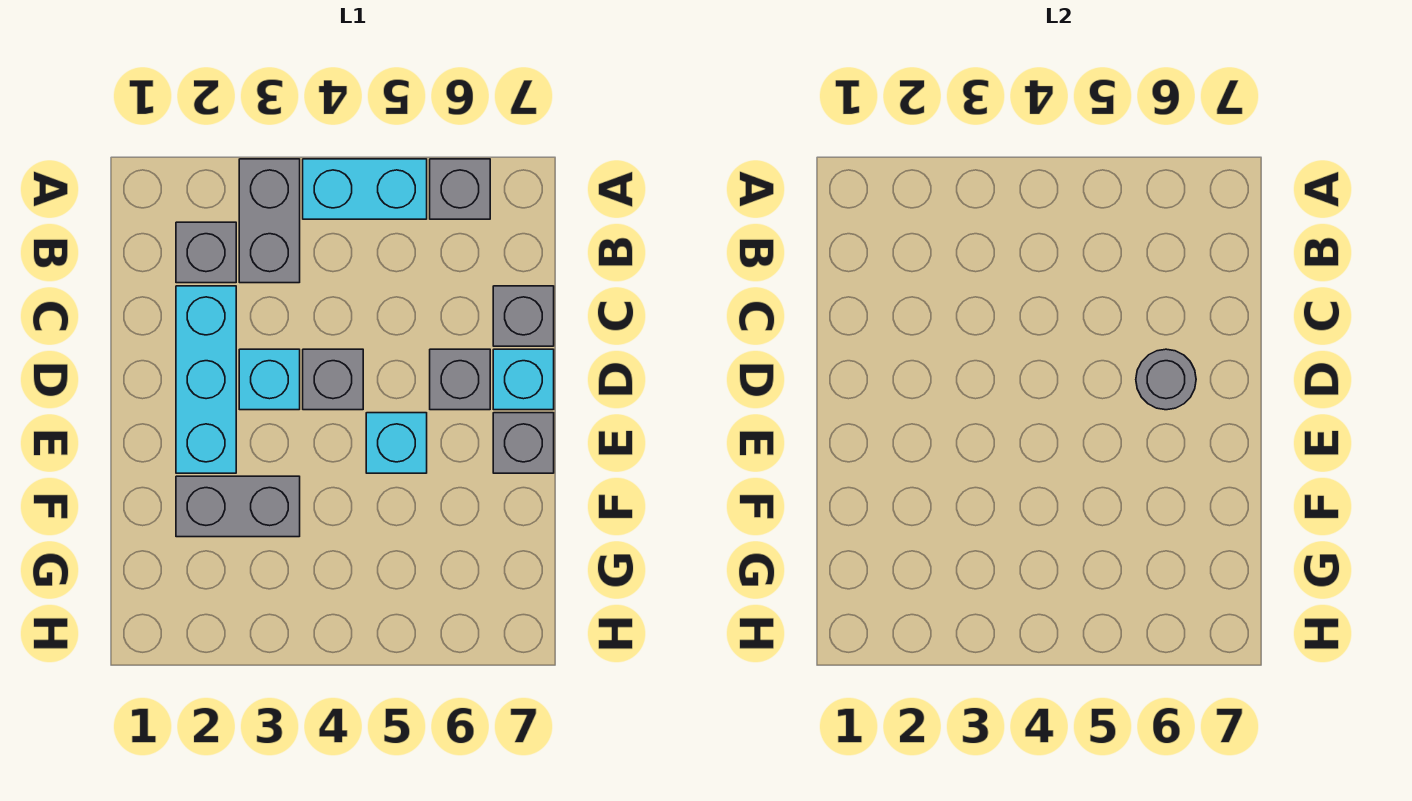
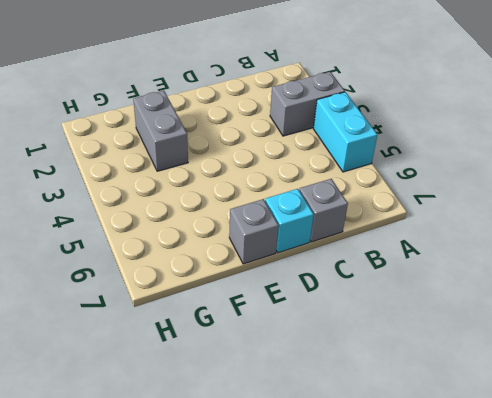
none -> grey 1x1 brick [430,159,490,219]
none -> grey 1x1 brick [176,222,236,283]
none -> cyan 1x3 brick [176,286,236,473]

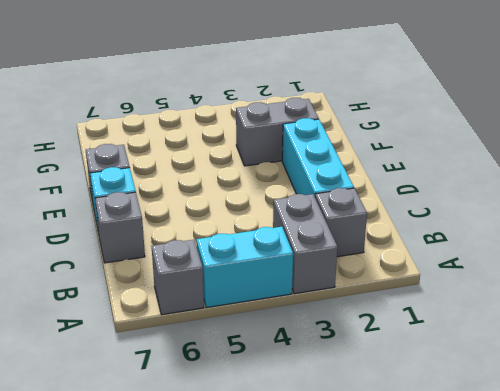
none -> cyan 1x1 brick [239,349,300,410]
none -> grey 1x1 brick [303,349,363,410]
none -> grey 1x1 brick [430,349,490,410]

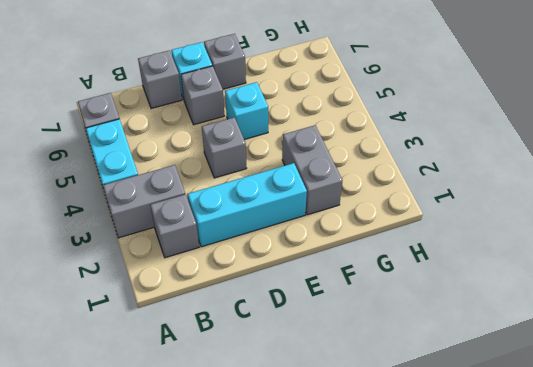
none -> cyan 1x1 brick [239,349,300,410]
none -> grey 1x1 round brick [1136,349,1196,410]

